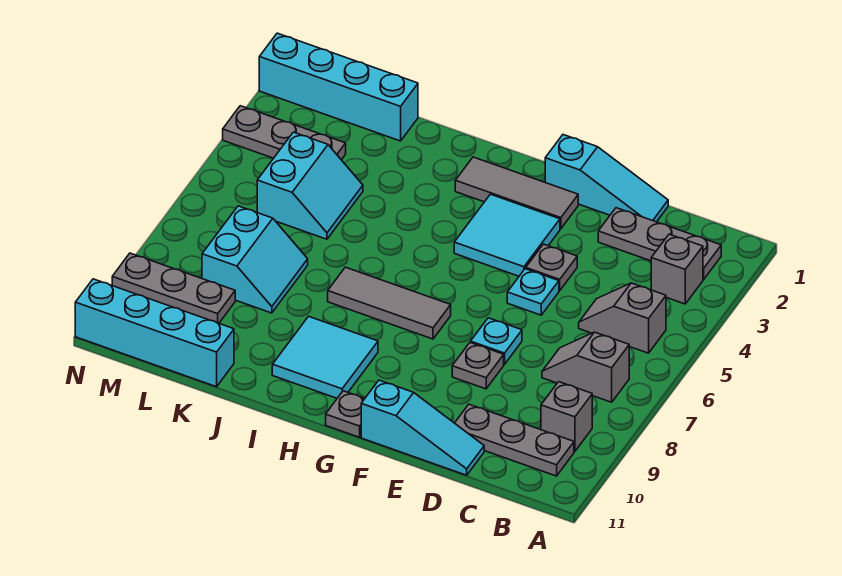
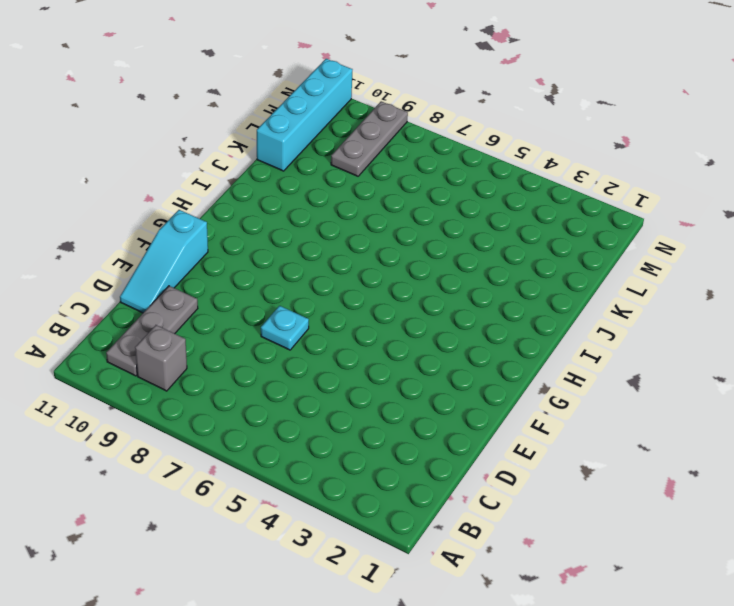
none -> grey 1x3 plate [598,208,721,279]
none -> grey 1x1 brick [651,234,703,304]
none -> grey 1x2 slope [579,283,666,353]

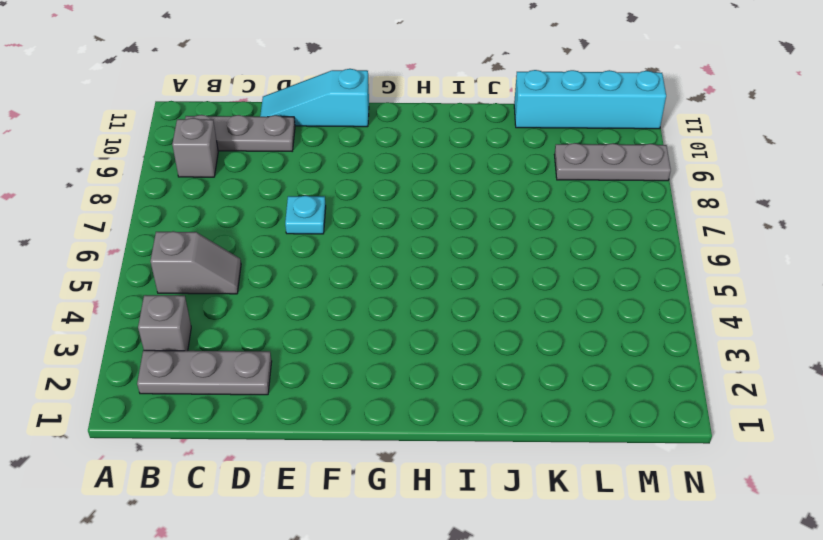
none -> grey 1x2 slope [542,332,629,402]
none -> cyan 1x3 slope [545,135,668,222]
none -> grey 1x1 plate [526,244,577,291]

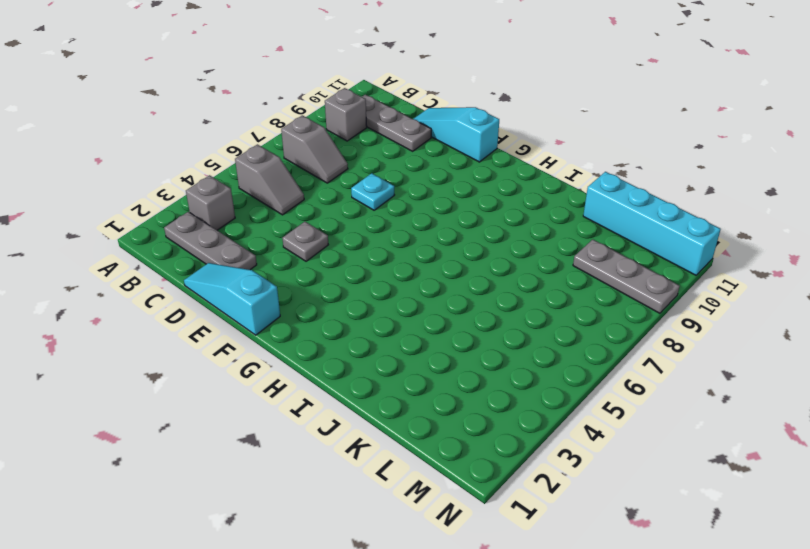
none -> cyan 1x1 plate [507,269,559,315]
none -> grey 1x1 plate [452,343,504,389]
none -> grey 1x3 tile [455,157,578,229]

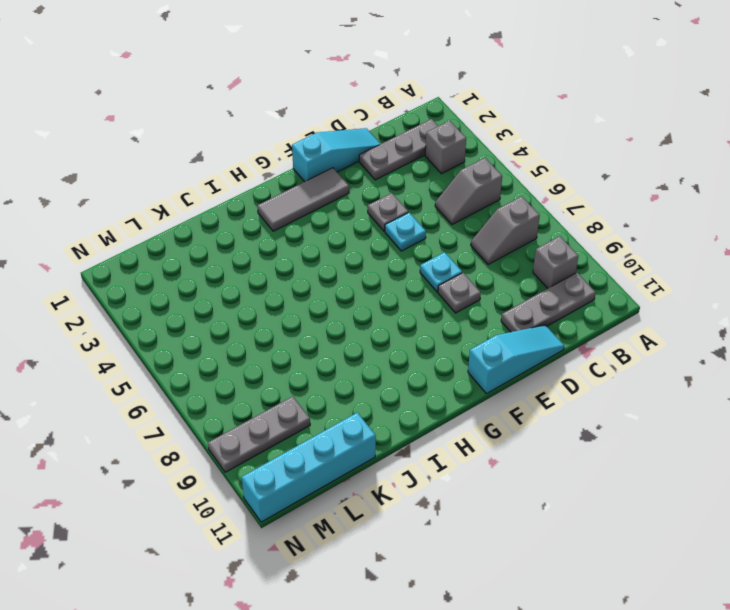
none -> cyan 2x2 tile [454,194,560,276]
none -> grey 1x3 tile [328,267,451,339]
none -> grey 1x1 plate [326,391,365,437]

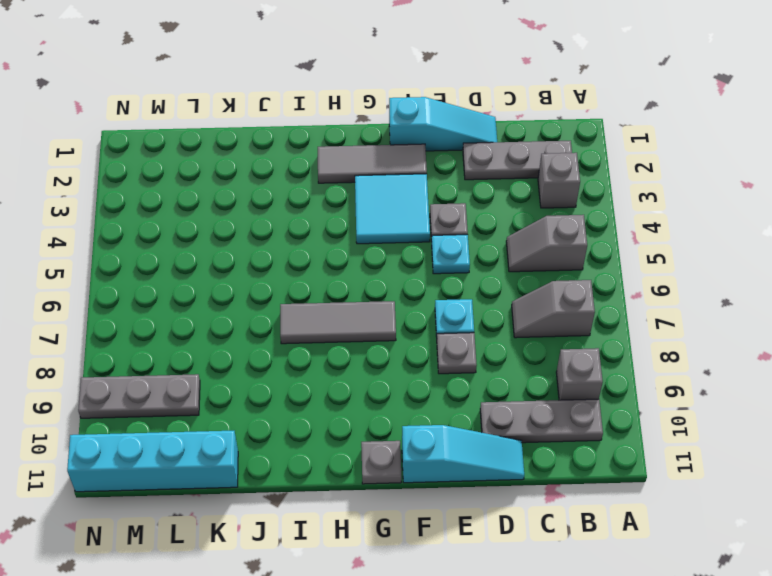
none -> cyan 2x2 tile [272,316,378,398]
none -> cyan 1x4 brick [259,33,418,141]
none -> cyan 2x2 slope [257,132,363,239]

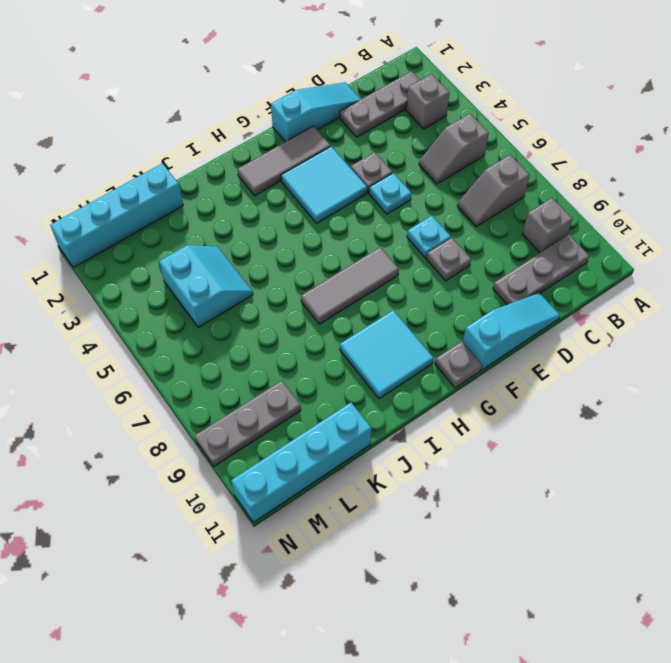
none -> cyan 2x2 slope [202,206,308,313]
none -> grey 1x3 plate [223,106,346,160]

